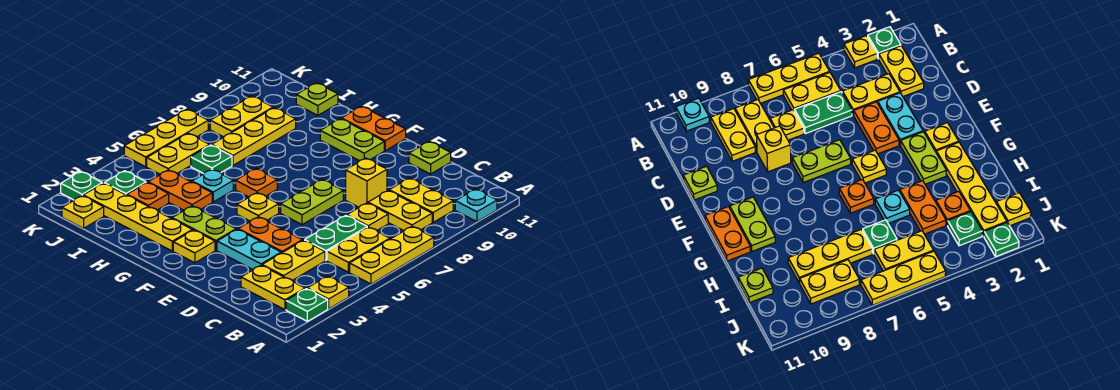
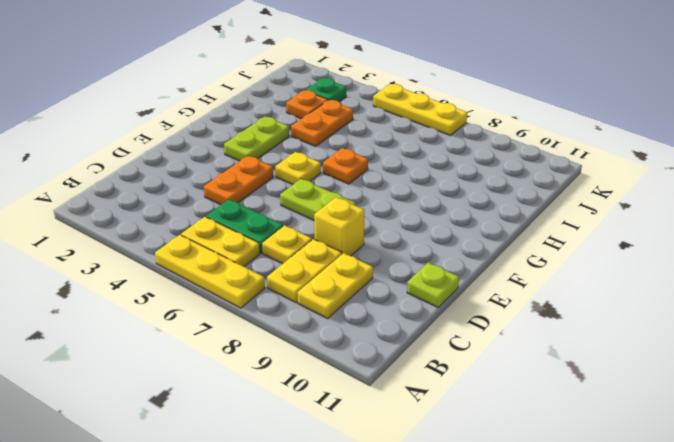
none -> green 1x1 plate [286,289,328,321]
none -> yellow 1x1 plate [307,276,349,309]
none -> cyan 1x1 plate [455,189,497,222]
none -> yellow 1x2 plate [241,265,305,310]

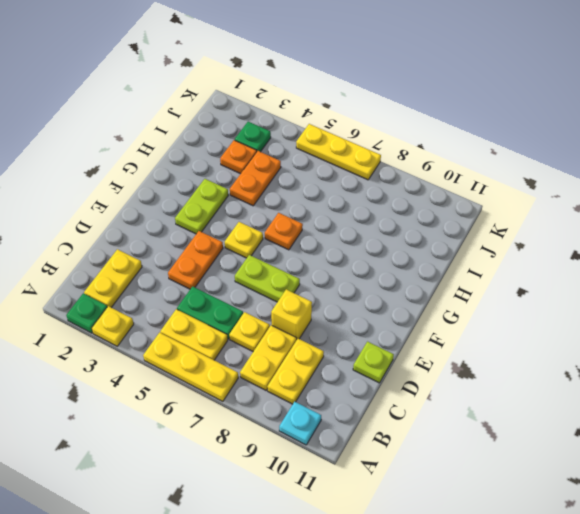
none -> yellow 1x2 plate [262,240,325,280]
none -> cyan 1x2 plate [217,229,281,269]
none -> yellow 1x1 plate [173,230,215,263]
none -> lime 1x2 plate [320,119,384,161]

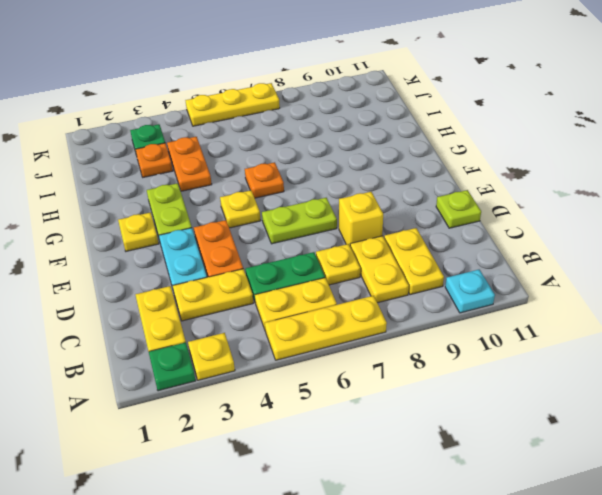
none -> lime 1x2 plate [320,119,384,161]
none -> orange 1x2 plate [341,106,406,151]
none -> yellow 1x4 plate [83,183,192,251]
none -> cyan 1x1 plate [192,169,233,202]

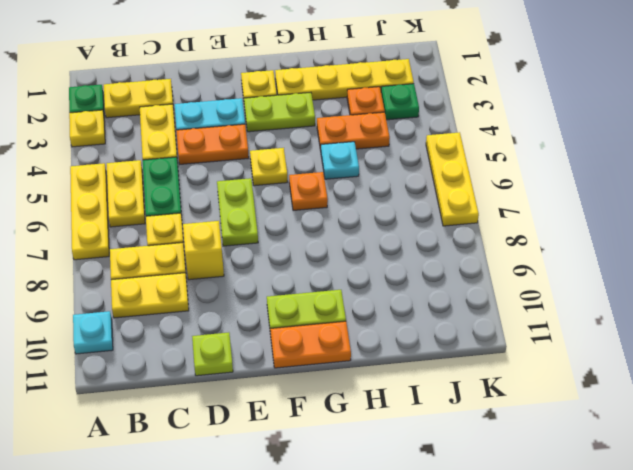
none -> green 1x1 plate [191,145,232,174]
none -> yellow 1x3 plate [212,108,296,165]
none -> lime 1x1 plate [296,83,338,115]
none -> yellow 1x1 plate [62,196,104,228]

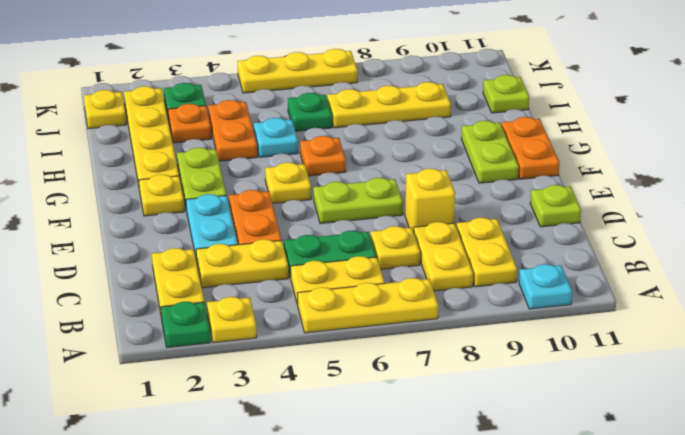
none -> yellow 1x2 plate [147,133,210,174]
none -> yellow 1x2 plate [210,96,273,137]
none -> green 1x1 plate [61,172,102,200]

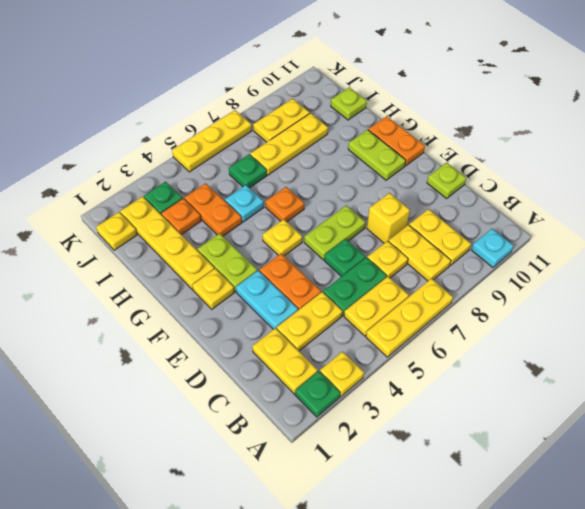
green 1x1 plate [324,239,365,277] -> green 1x1 plate moved to [61,172,102,200]
none -> yellow 1x2 plate [147,133,210,174]

